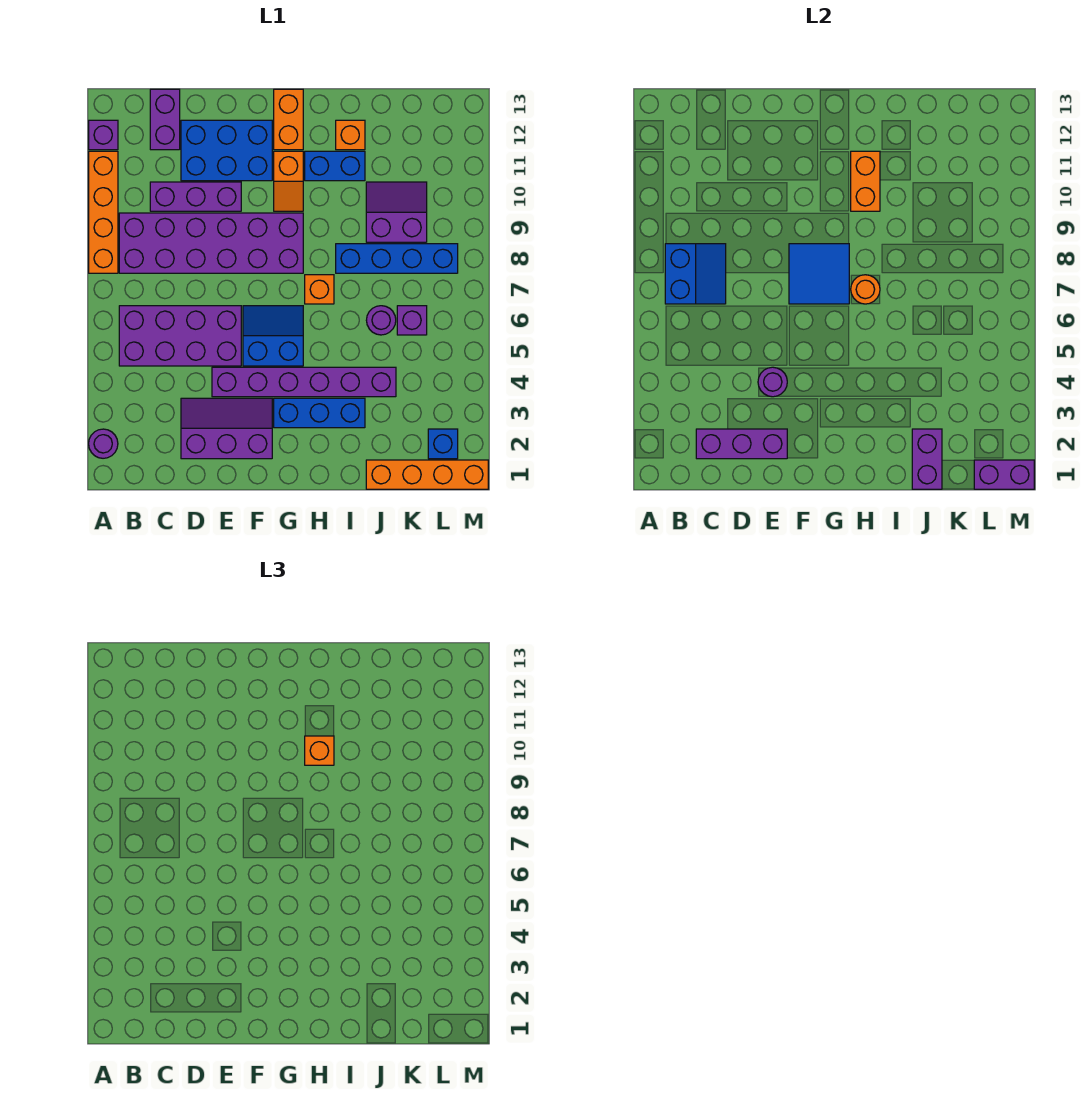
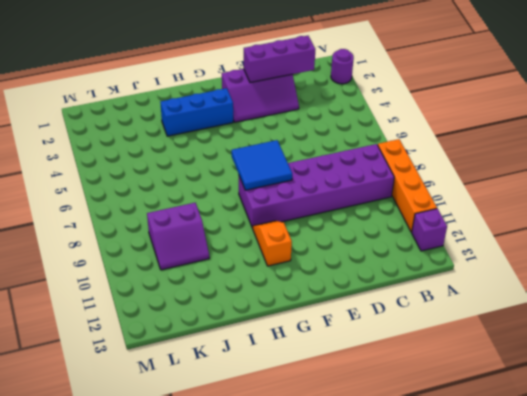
none -> purple 2x4 brick [119,306,241,366]
none -> purple 1x3 brick [150,182,241,211]
none -> purple 1x2 brick [150,89,180,150]
none -> blue 2x3 brick [181,120,272,181]

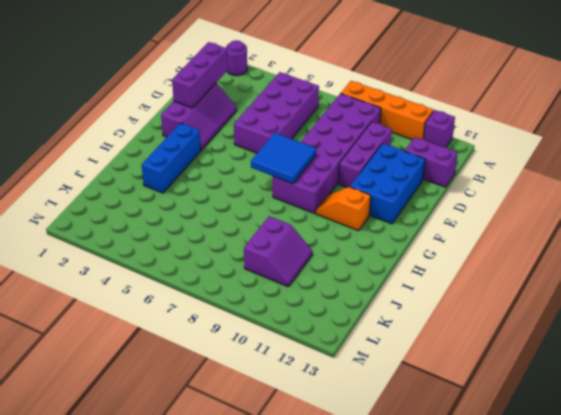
none -> purple 1x6 brick [212,367,396,397]
none -> blue 2x2 slope [243,306,303,366]
none -> orange 1x2 brick [274,89,303,150]
none -> orange 1x1 brick [305,275,334,304]

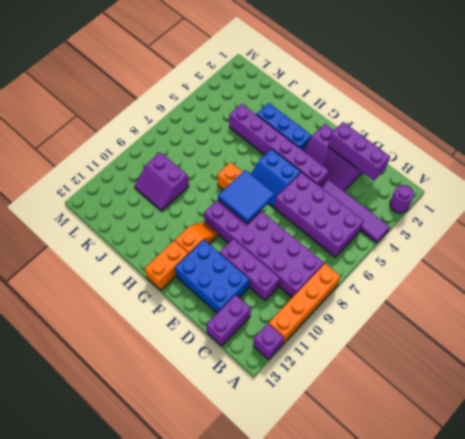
purple 1x4 tile [321,179,389,243] -> none
none -> blue 1x2 brick [305,151,365,181]
none -> blue 1x4 brick [336,244,458,273]
none -> orange 1x1 brick [336,120,365,150]
none -> orange 1x4 brick [366,460,488,489]

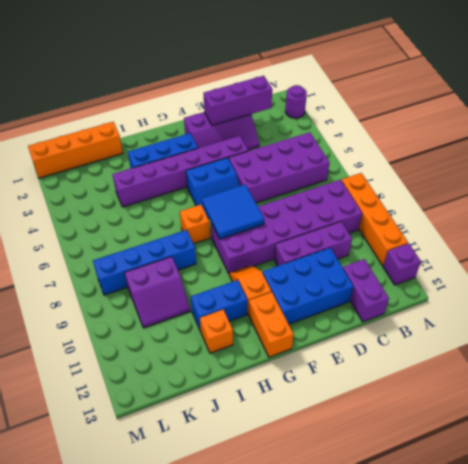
none -> purple 1x1 round brick [366,306,396,335]
none -> purple 1x1 brick [397,306,427,335]
none -> blue 1x1 brick [428,429,458,459]
none -> blue 2x2 slope [665,244,726,304]

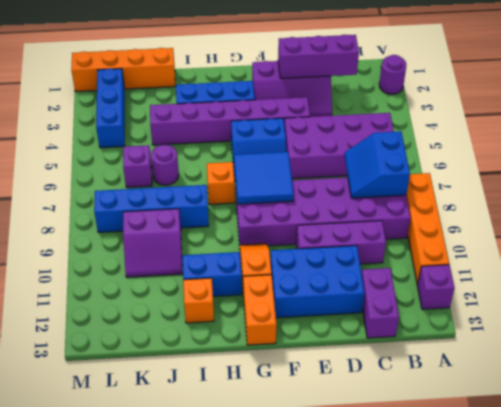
blue 1x3 brick [96,69,125,148] -> blue 1x1 brick [428,429,458,459]
none -> purple 1x1 round brick [758,367,787,397]
none -> orange 1x1 round brick [851,275,880,304]
none -> orange 1x2 brick [851,151,880,211]
none -> purple 1x2 brick [912,429,942,489]

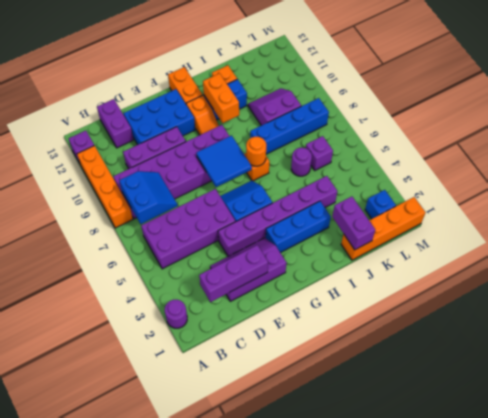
none -> purple 1x1 round brick [758,367,787,397]
none -> purple 1x2 brick [974,460,1034,489]
none -> orange 1x1 brick [305,736,334,765]

